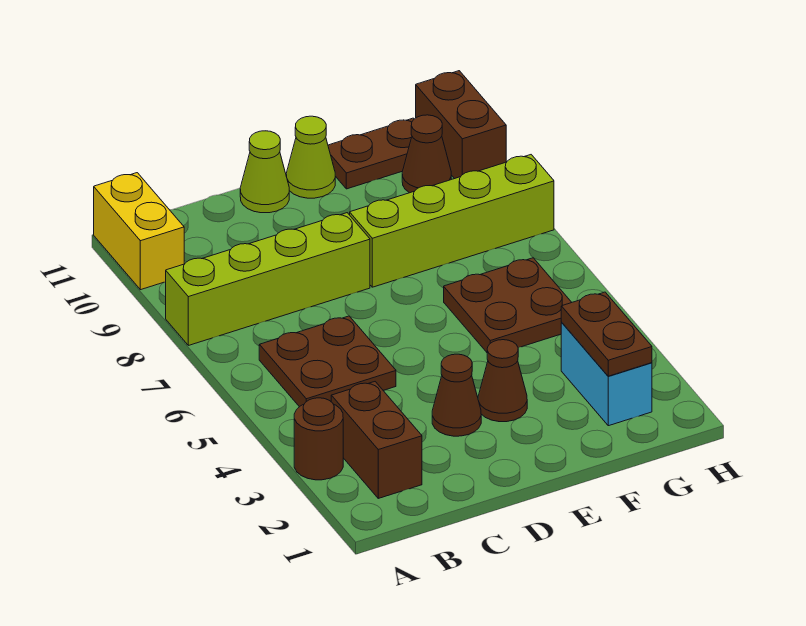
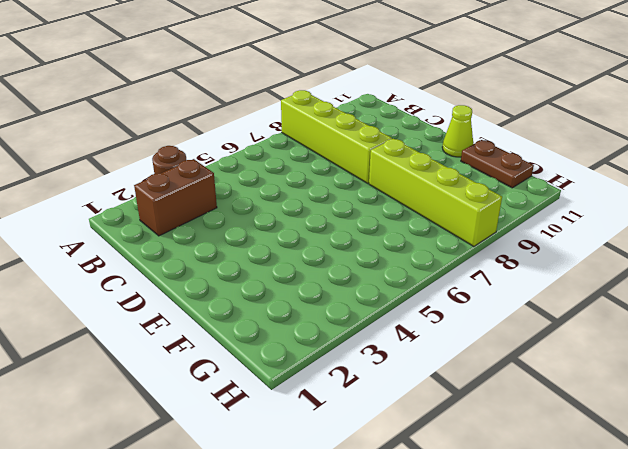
none -> yellow 1x2 brick [94,173,184,290]
none -> brown 2x2 plate [259,316,396,407]
none -> brown 1x1 cone [432,354,481,436]

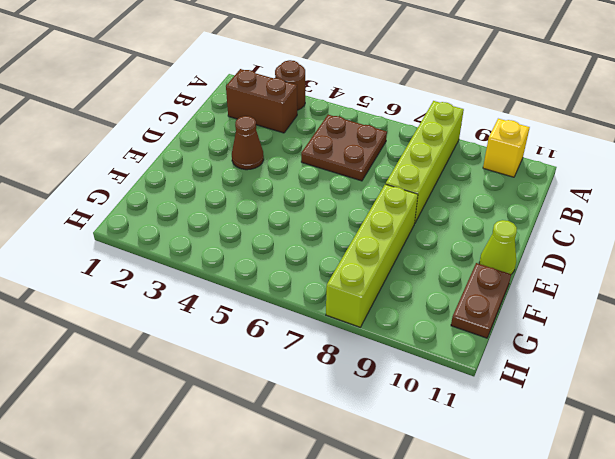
yellow 1x1 brick [483,119,530,177] -> yellow 1x2 brick [94,173,184,290]
none -> lime 1x1 cone [240,131,289,213]
none -> brown 1x1 cone [478,340,527,422]
none -> brown 2x2 plate [444,258,572,352]

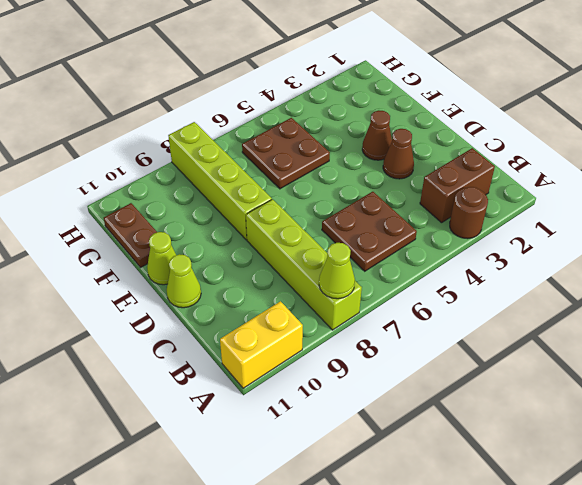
lime 1x1 cone [319,243,355,299] -> none
none -> cyan 1x2 brick [561,323,652,426]
none -> brown 1x1 cone [402,115,451,193]
none -> brown 1x2 brick [416,71,506,179]

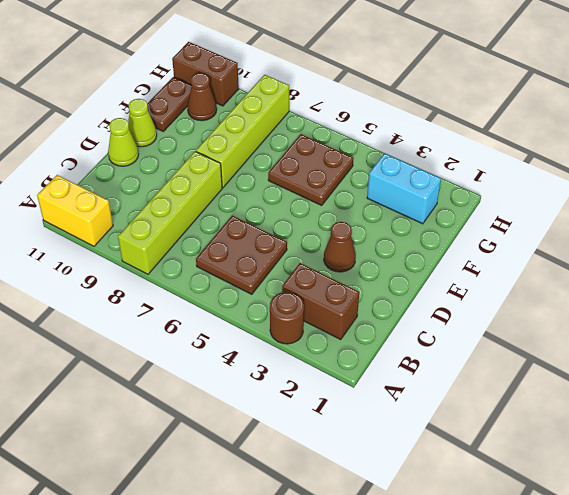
none -> brown 1x1 cone [478,340,527,422]
none -> brown 1x2 plate [561,292,652,376]

